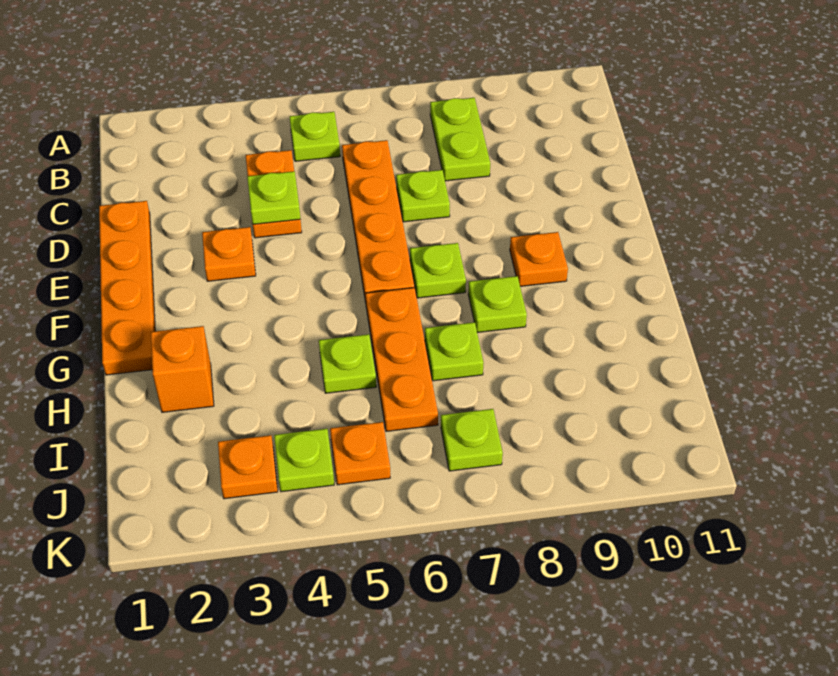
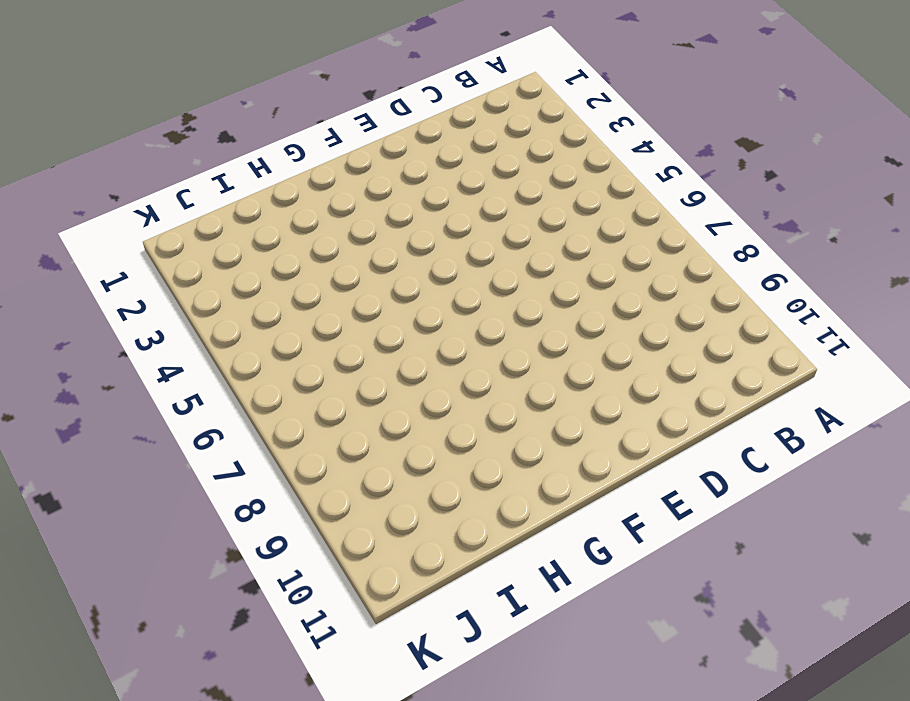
none -> lime 1x1 plate [290,112,340,161]
none -> lime 1x2 plate [430,98,490,181]
none -> orange 1x2 plate [246,150,302,238]

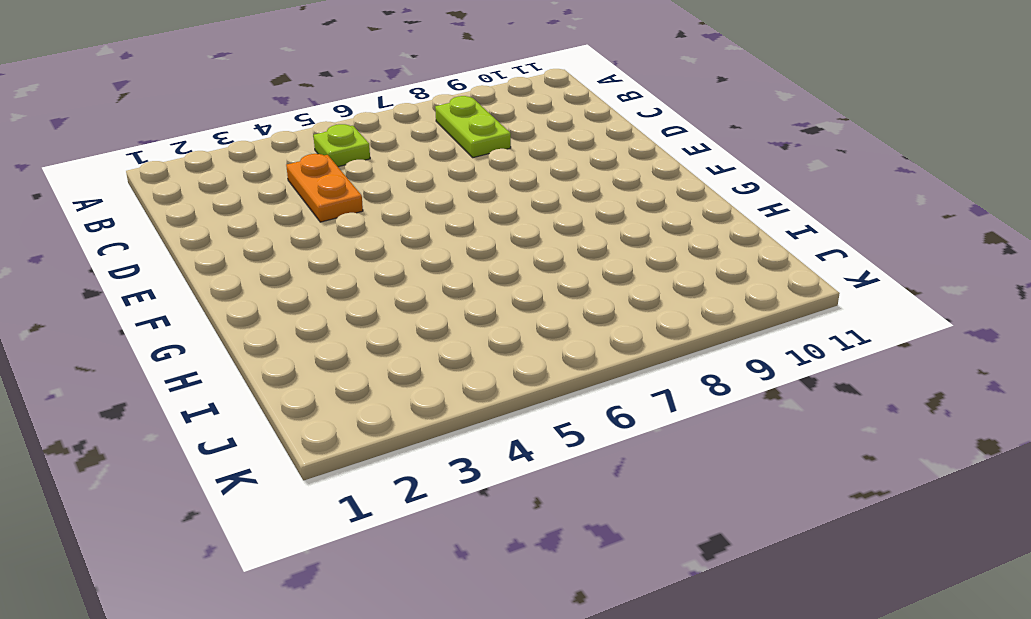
none -> orange 1x4 plate [342,140,414,302]
none -> orange 1x4 plate [99,201,155,375]
none -> lime 1x1 plate [396,170,450,222]

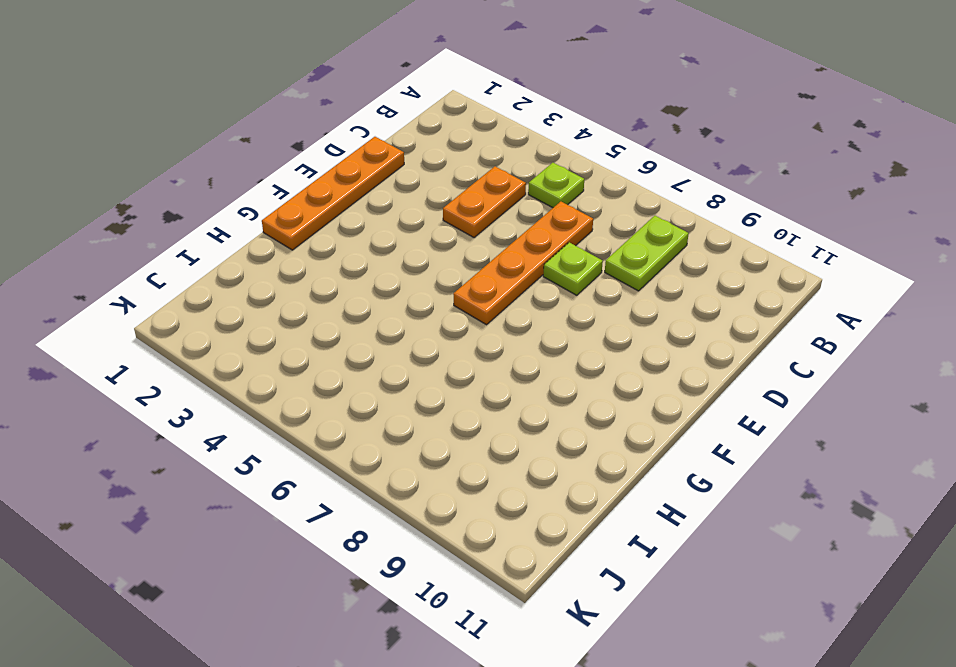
none -> orange 1x1 plate [202,227,256,281]
none -> lime 1x1 plate [410,243,466,298]
none -> orange 1x1 plate [510,232,568,286]

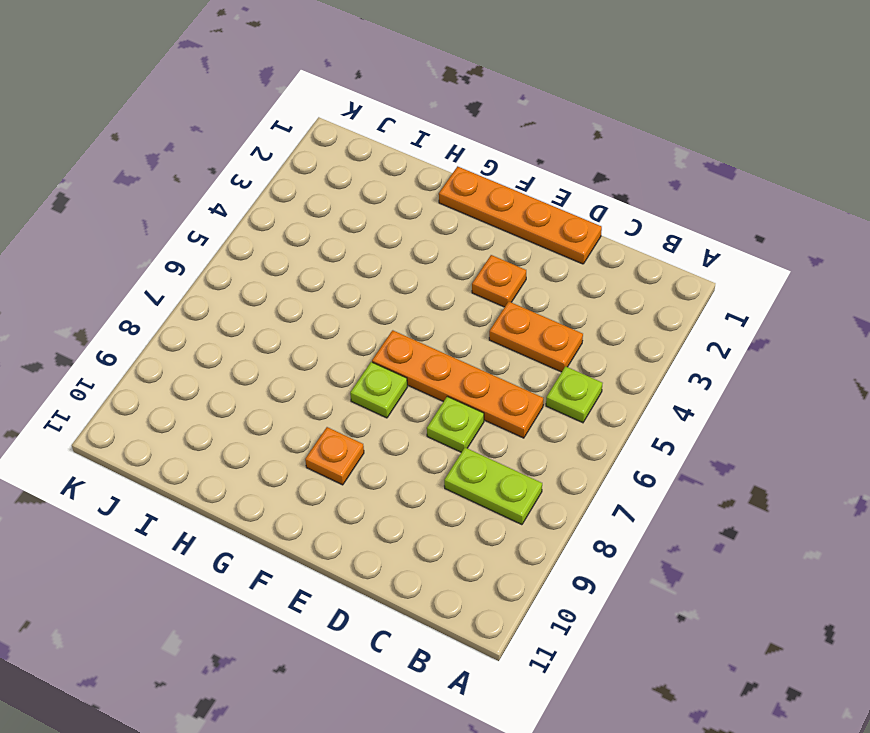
none -> orange 1x3 plate [365,288,438,431]
none -> lime 1x1 plate [468,276,527,332]
none -> orange 1x1 brick [151,326,214,412]

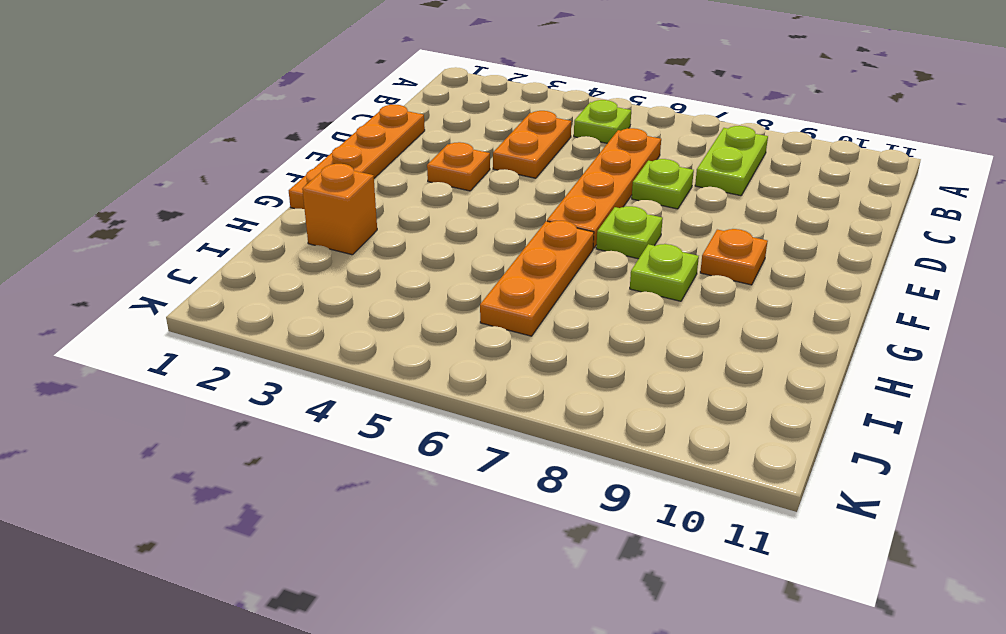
none -> lime 1x1 plate [319,334,376,393]
none -> lime 1x1 plate [425,322,483,381]
none -> orange 1x1 plate [218,435,278,499]

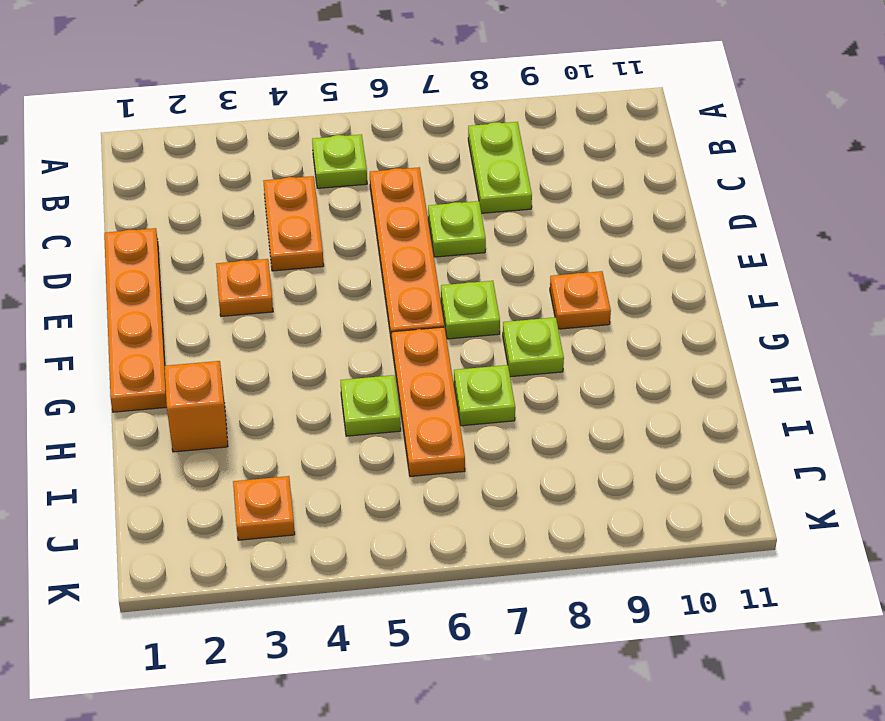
none -> lime 1x1 plate [274,429,334,492]
none -> orange 1x1 plate [330,422,390,485]
none -> lime 1x1 plate [441,409,503,471]

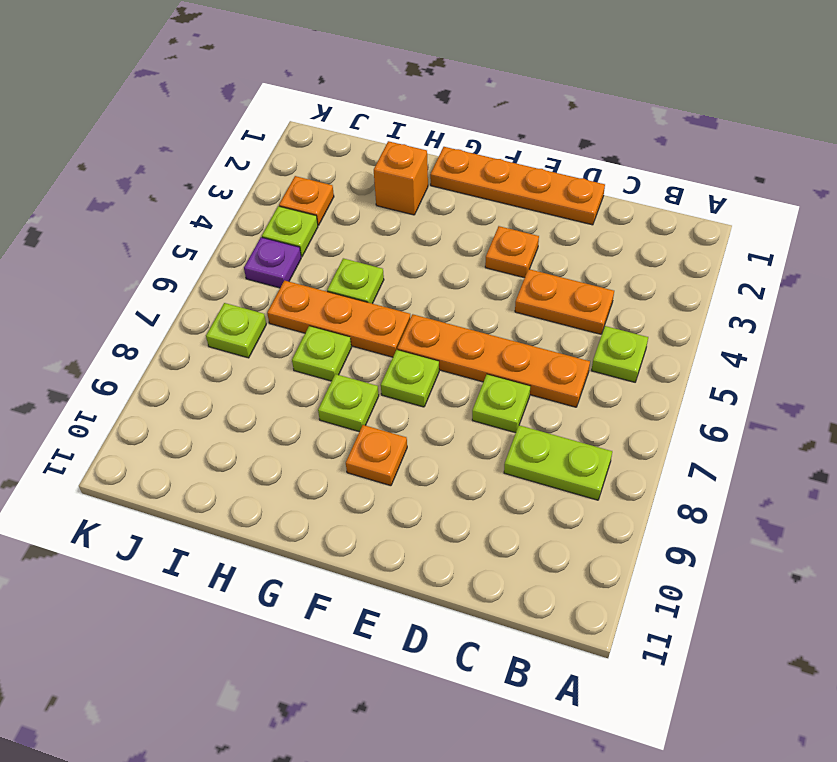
purple 1x1 plate [244,237,301,288] -> orange 1x1 plate [330,422,390,485]
none -> lime 1x1 plate [247,171,300,224]

